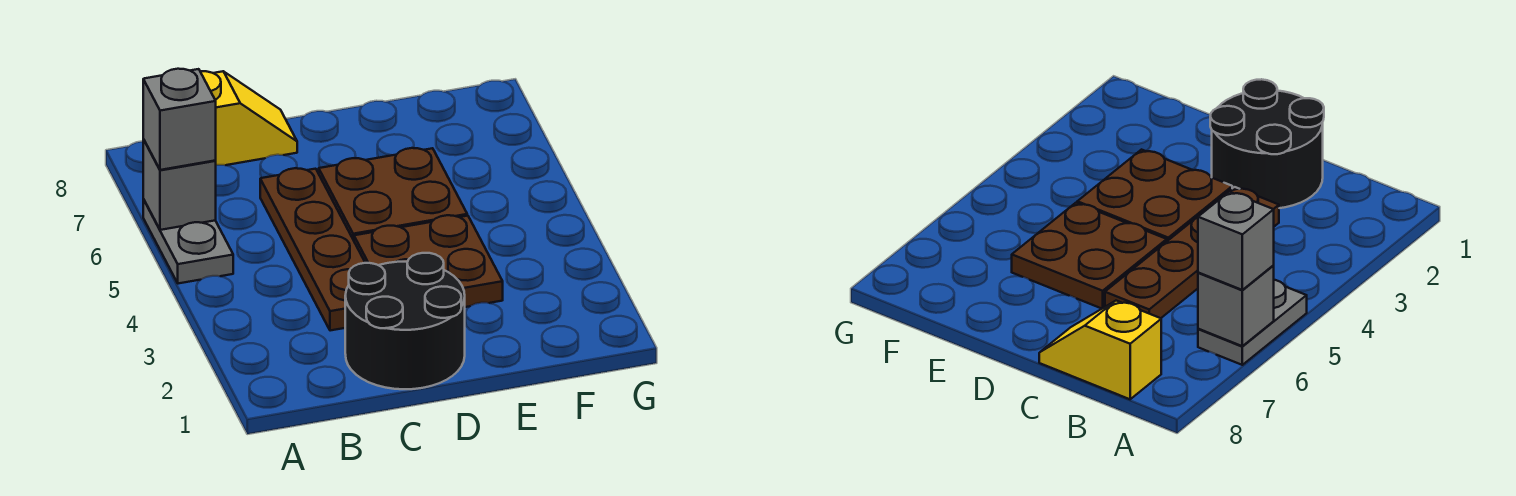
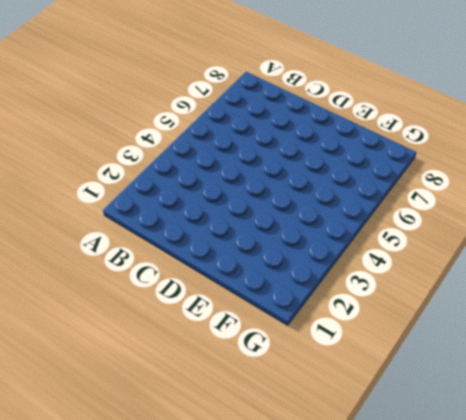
none -> grey 1x2 plate [143,199,233,284]
none -> yellow 1x2 slope [200,71,297,165]

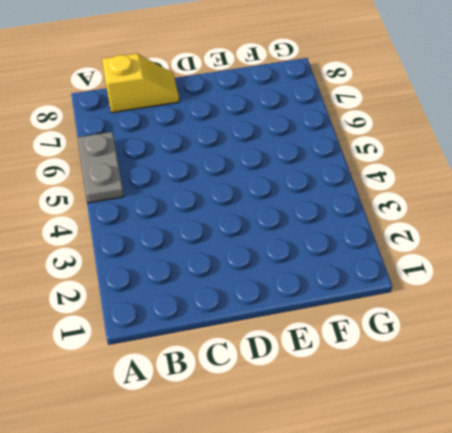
none -> black 2x2 round brick [345,253,465,389]
none -> brown 1x4 plate [260,168,365,331]

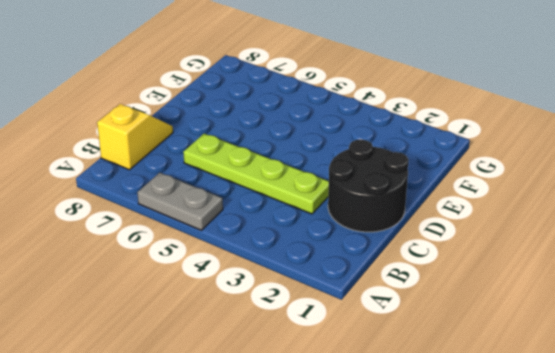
lime 1x4 plate [183,134,329,214] -> brown 1x4 plate [260,168,365,331]
none -> brown 2x2 plate [354,215,503,307]
none -> brown 2x2 plate [319,148,467,240]

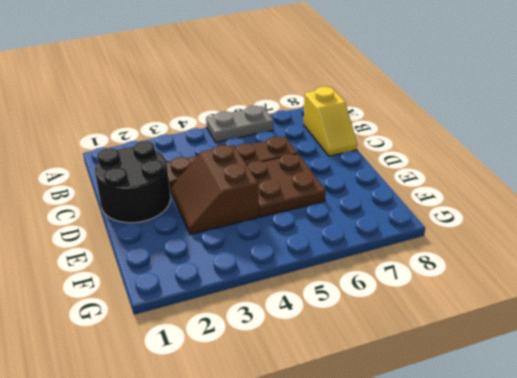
brown 2x2 slope [171,145,259,234] -> brown 2x2 plate [354,215,503,307]
none -> grey 1x1 brick [143,139,216,230]
none -> grey 1x1 brick [143,69,216,170]

